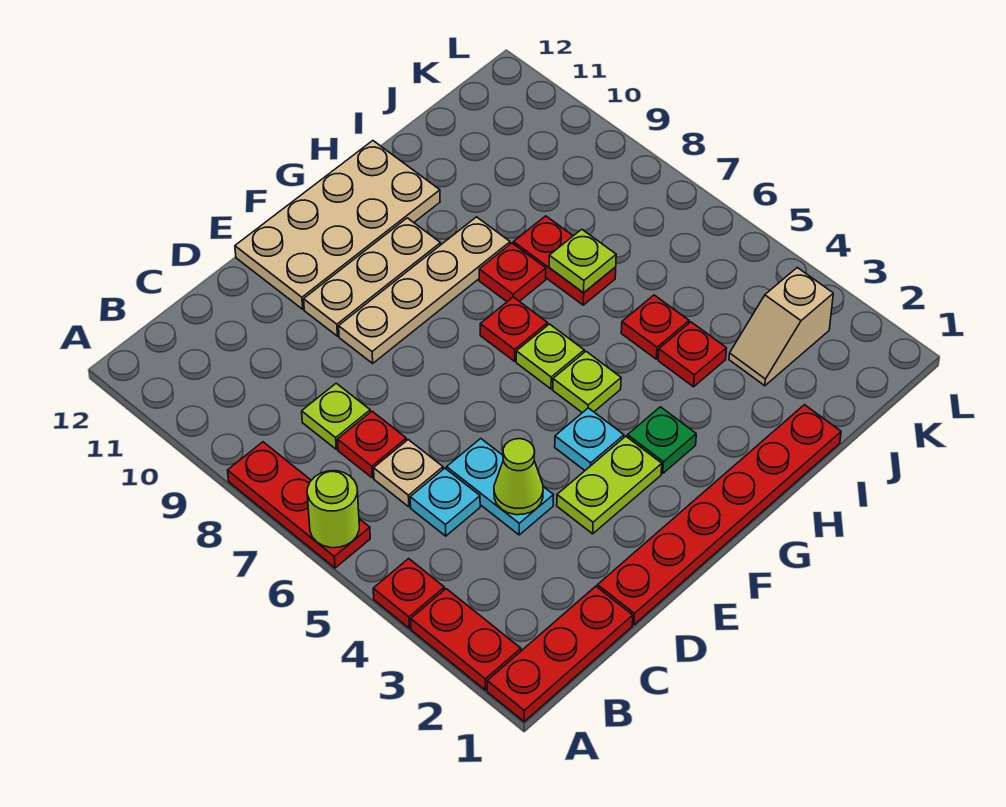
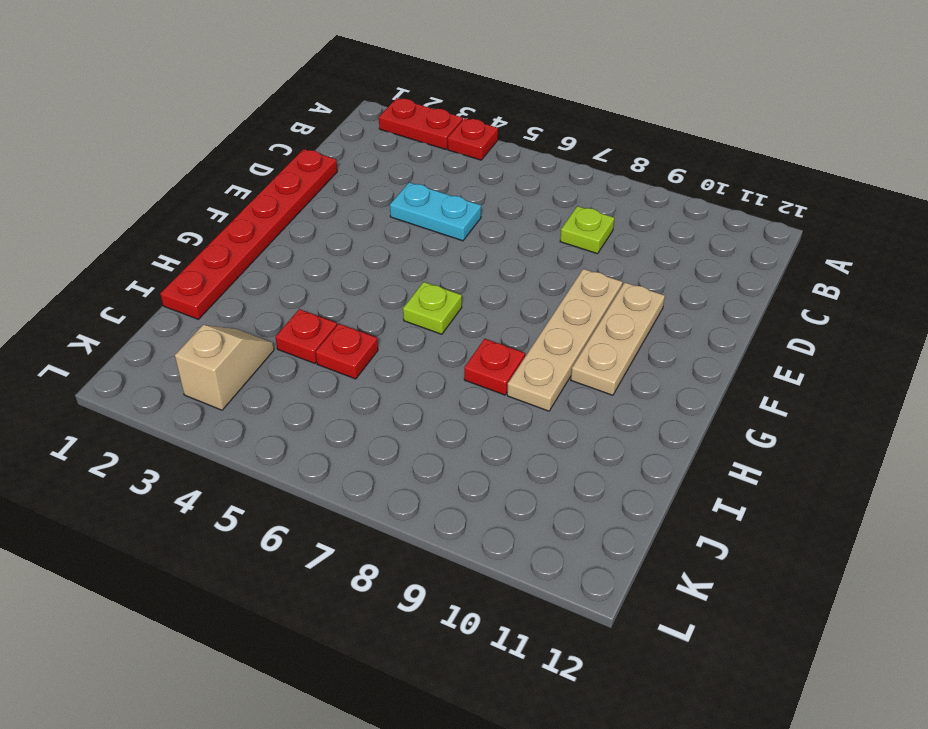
none -> red 1x3 plate [487,586,633,722]
none -> red 1x3 plate [228,442,370,568]
none -> cyan 1x1 plate [410,468,480,536]

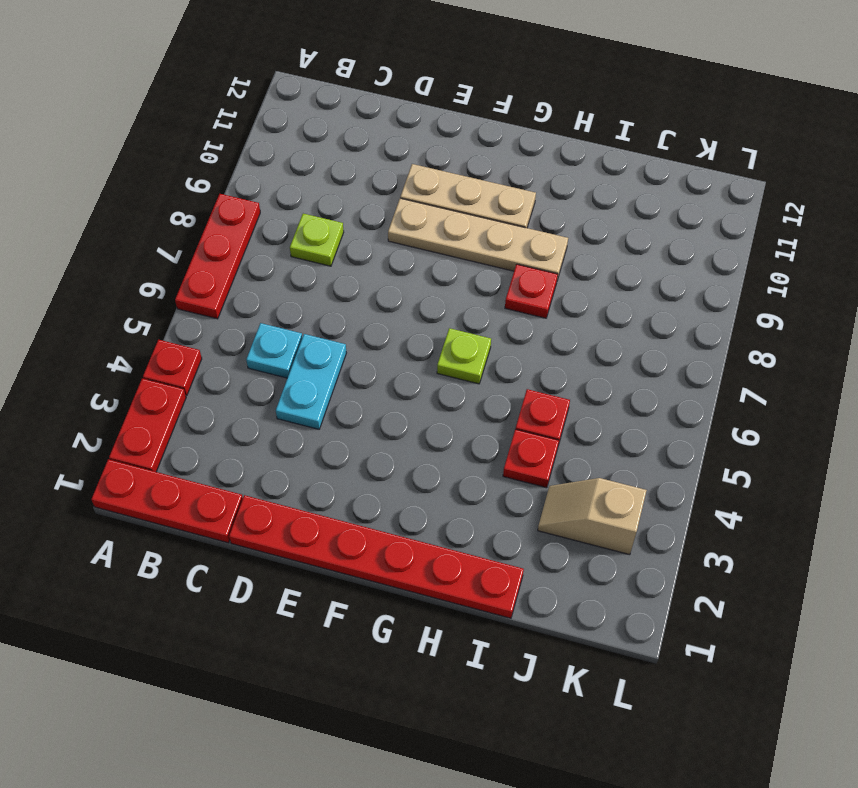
none -> tan 1x1 plate [374,440,443,507]
none -> red 1x1 plate [337,411,407,478]
none -> lime 1x2 plate [557,436,662,534]

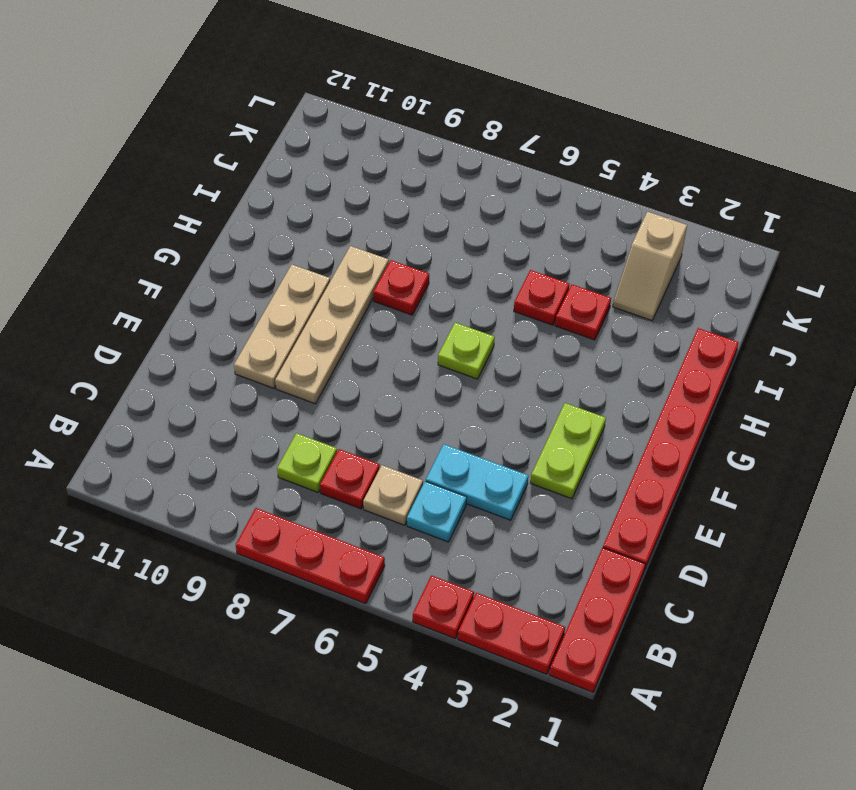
none -> tan 2x4 plate [235,141,440,309]
none -> cyan 1x1 plate [555,408,624,470]
none -> green 1x1 plate [627,407,696,473]

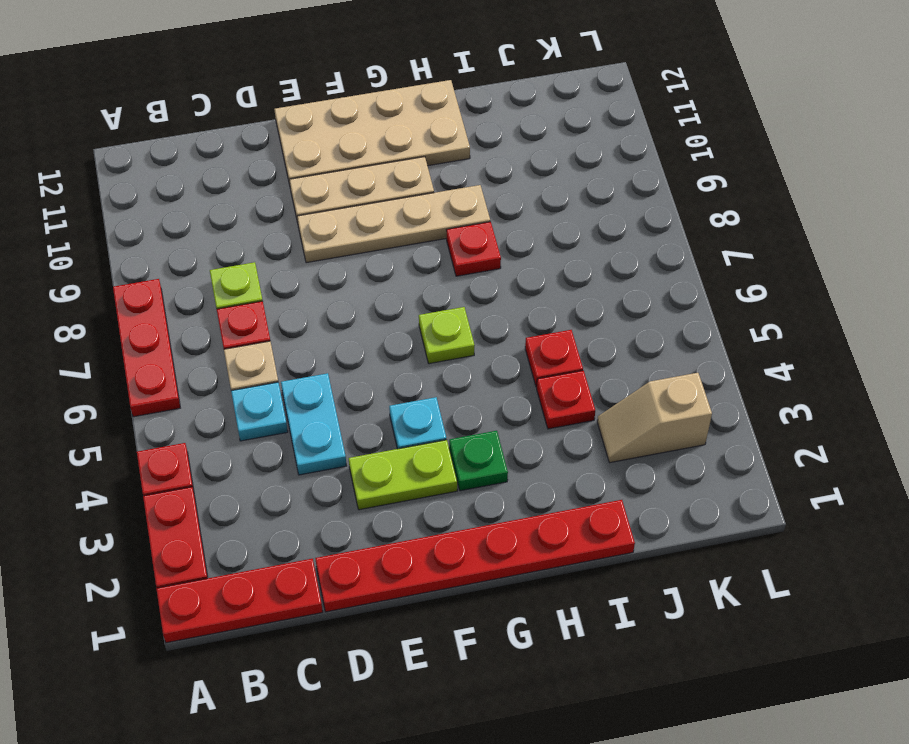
none -> lime 1x1 plate [553,352,621,413]
none -> red 1x1 plate [480,297,548,361]
none -> red 1x2 plate [513,216,616,305]

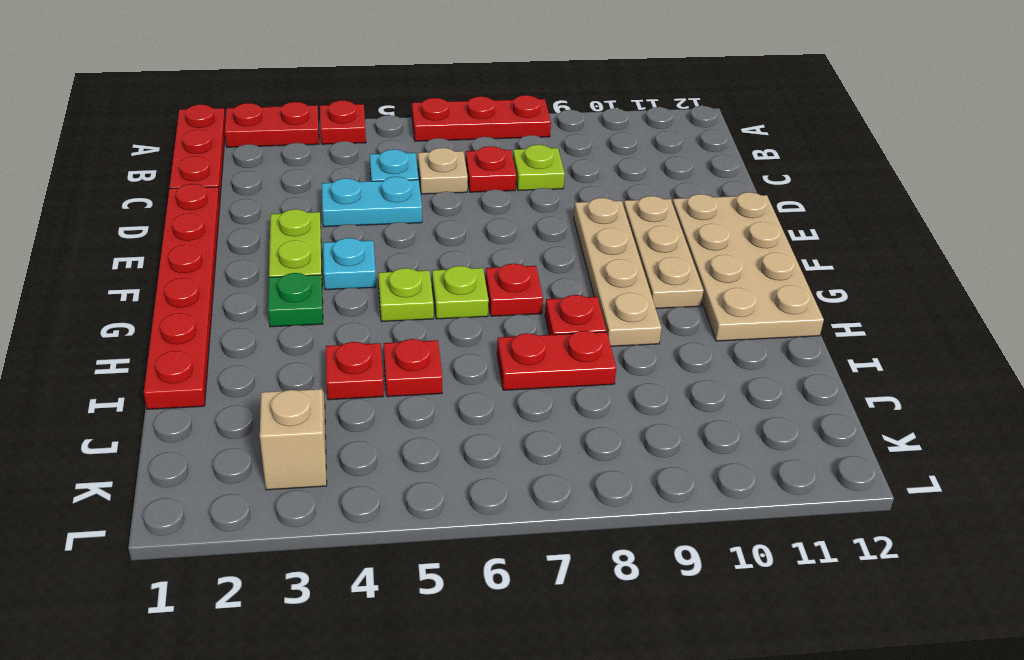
none -> lime 1x1 round brick [307,471,359,548]
none -> lime 1x1 cone [494,439,543,515]
none -> lime 1x1 plate [549,229,616,293]

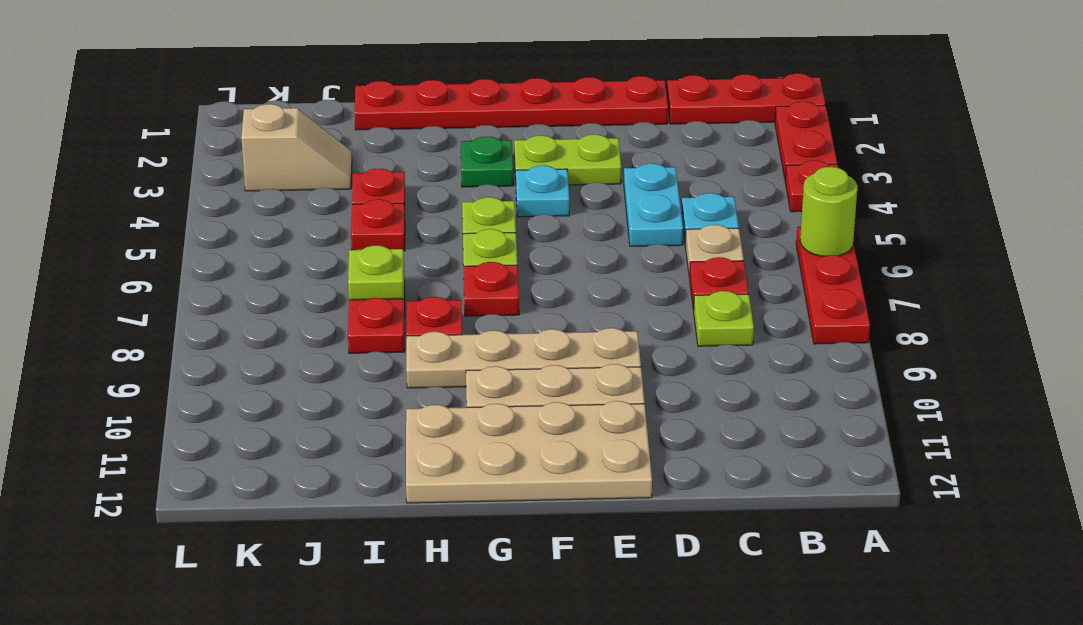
none -> lime 1x1 cone [494,439,543,515]

